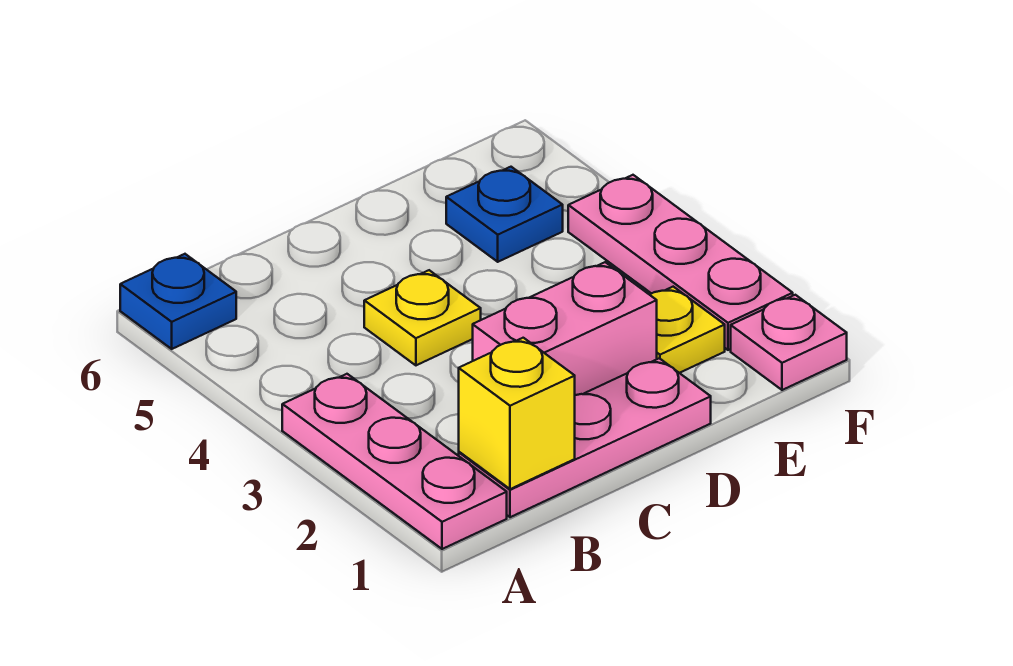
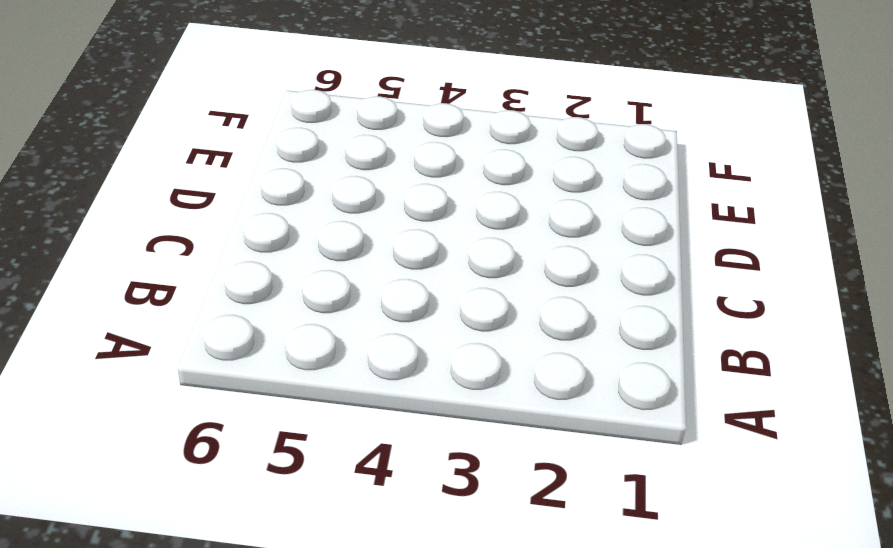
none -> pink 1x3 plate [282,374,507,549]
none -> blue 1x1 plate [120,254,236,349]

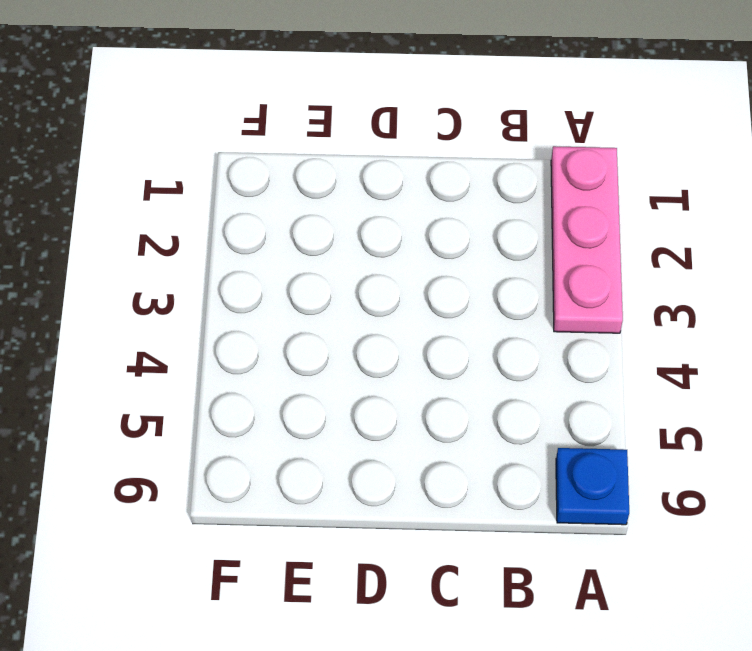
none -> pink 1x3 plate [459,358,711,517]
none -> pink 1x2 brick [473,262,657,395]

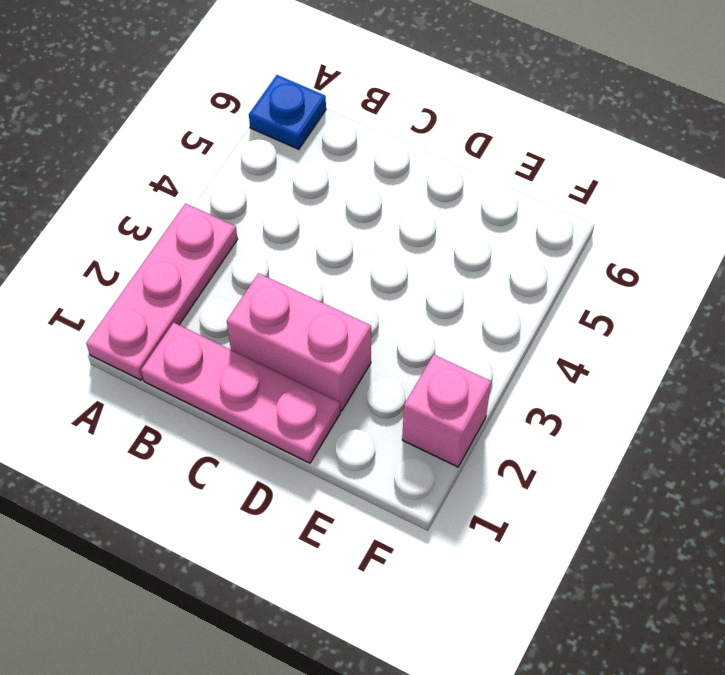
pink 1x1 brick [402,355,491,467] -> pink 1x3 plate [568,175,793,350]
none -> yellow 1x1 plate [364,270,481,365]
none -> yellow 1x1 plate [649,287,725,373]

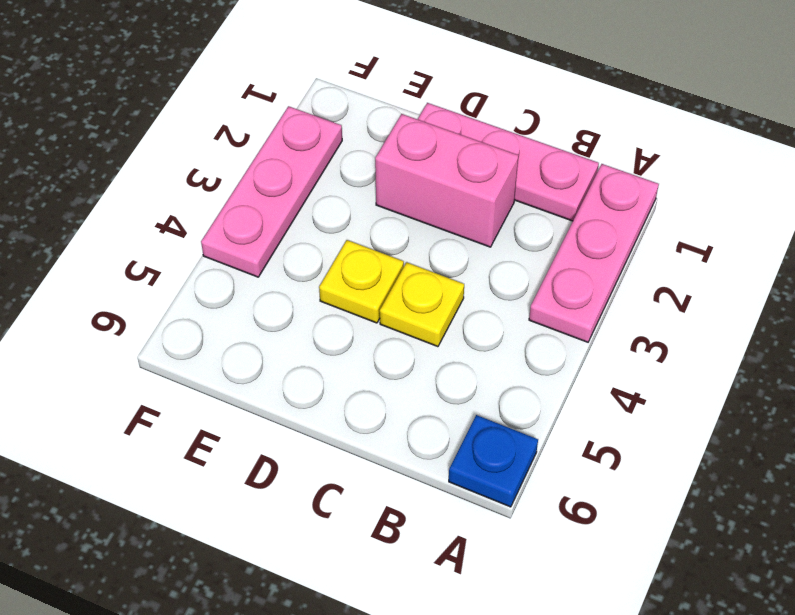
yellow 1x1 plate [319,240,404,323] -> yellow 1x1 plate moved to [649,287,725,373]
none -> blue 1x1 plate [446,167,563,262]
none -> pink 1x1 plate [731,295,847,390]

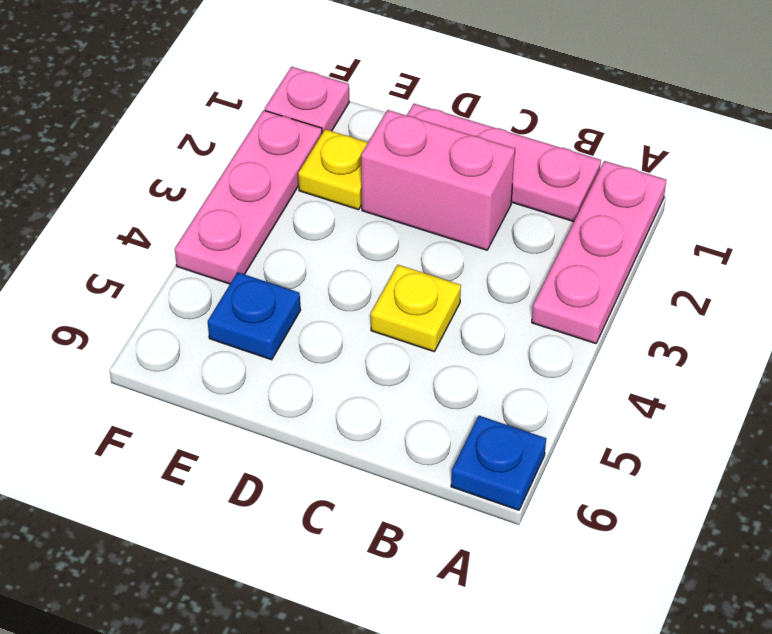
none -> yellow 1x1 brick [459,338,575,489]

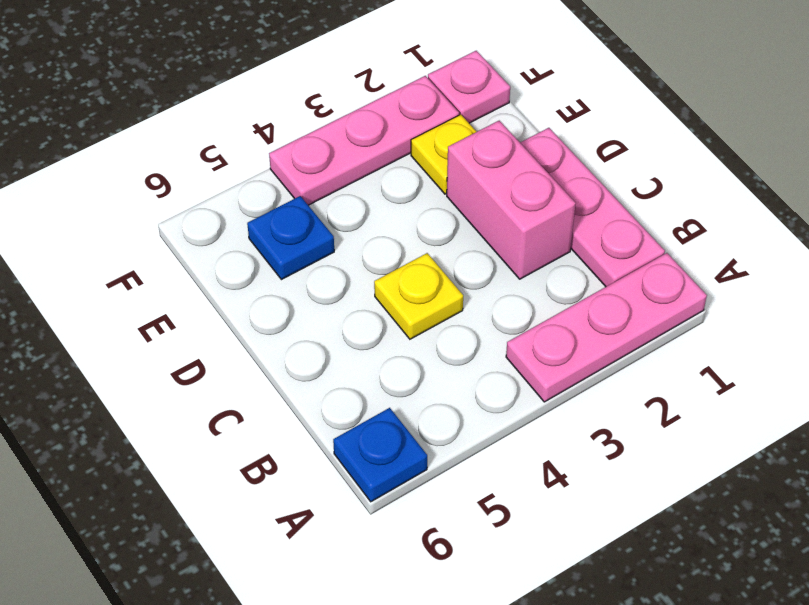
none -> yellow 1x1 brick [459,338,575,489]

